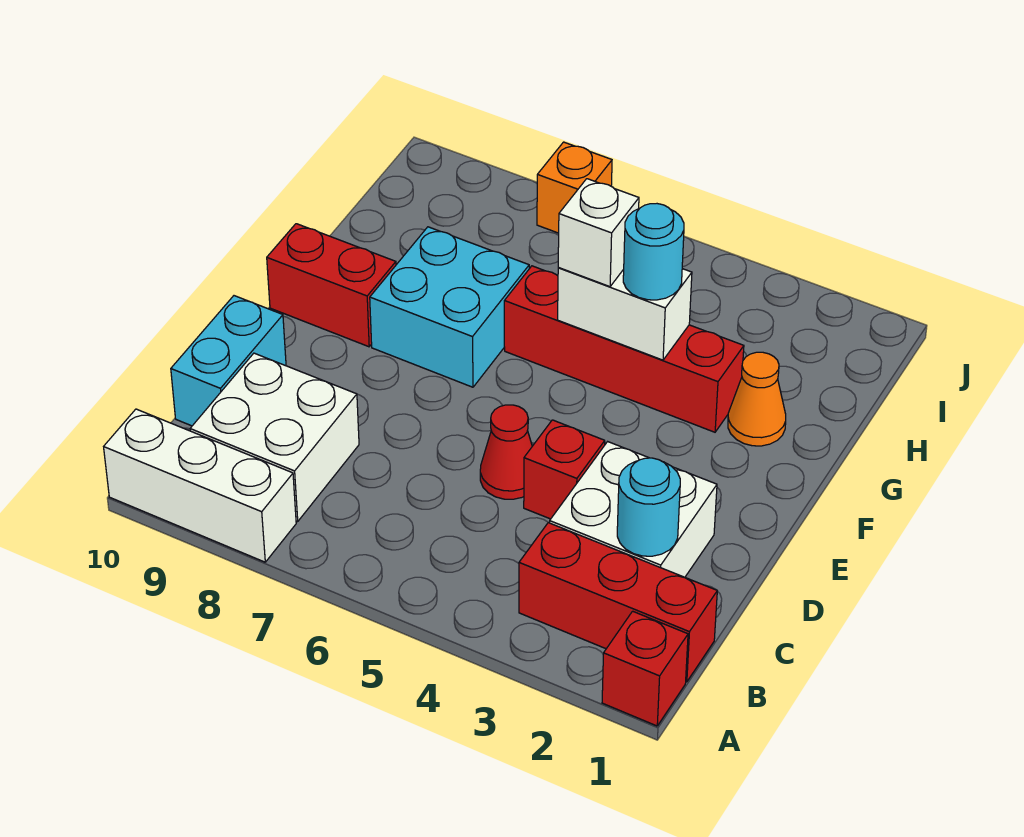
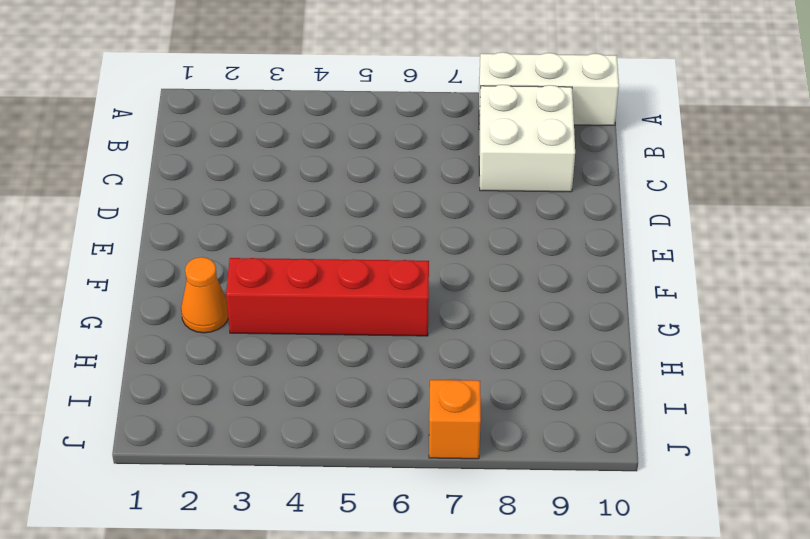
none -> red 1x1 brick [602,611,688,726]
none -> red 1x3 brick [519,523,717,682]
none -> white 2x2 brick [550,442,717,577]

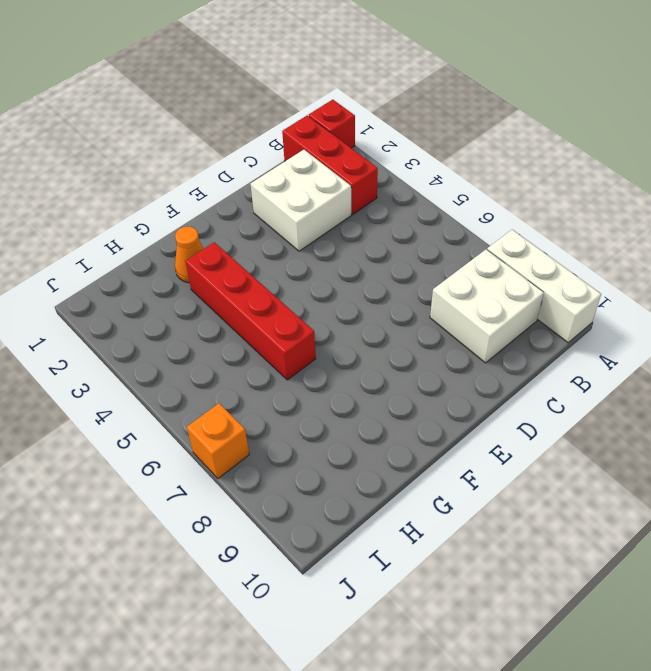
none -> cyan 1x2 brick [171,296,286,426]
none -> red 1x1 brick [524,420,605,519]
none -> red 1x1 cone [480,405,532,499]

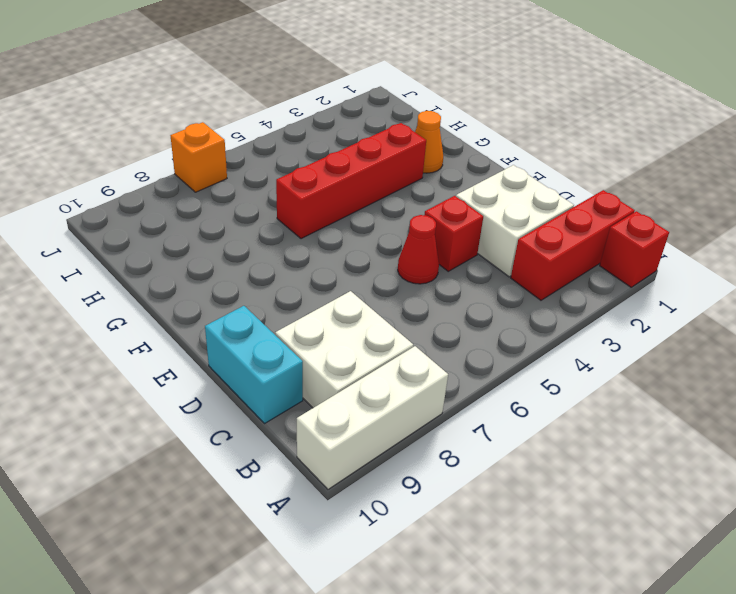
none -> cyan 2x2 brick [370,227,529,387]
none -> red 1x2 brick [267,224,396,347]
none -> cyan 1x1 round brick [617,458,680,556]

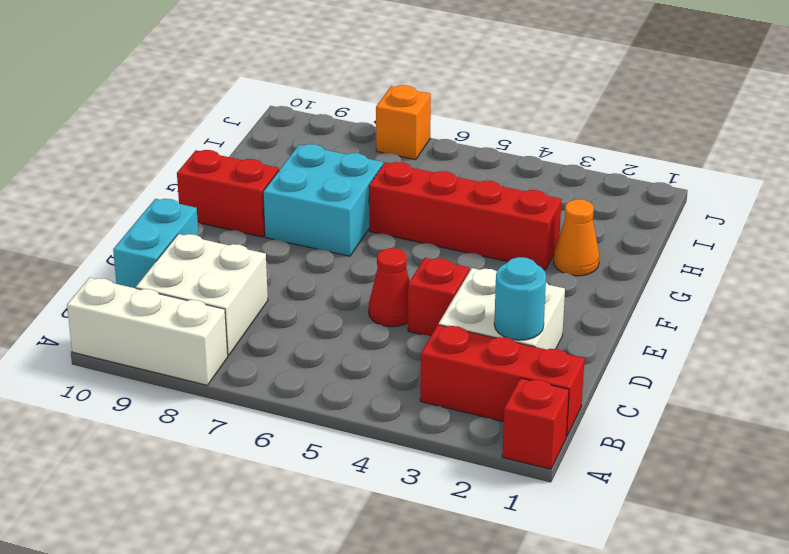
none -> white 1x2 brick [558,268,692,360]
none -> cyan 1x1 round brick [623,204,684,300]
none -> white 1x1 brick [558,179,639,287]

